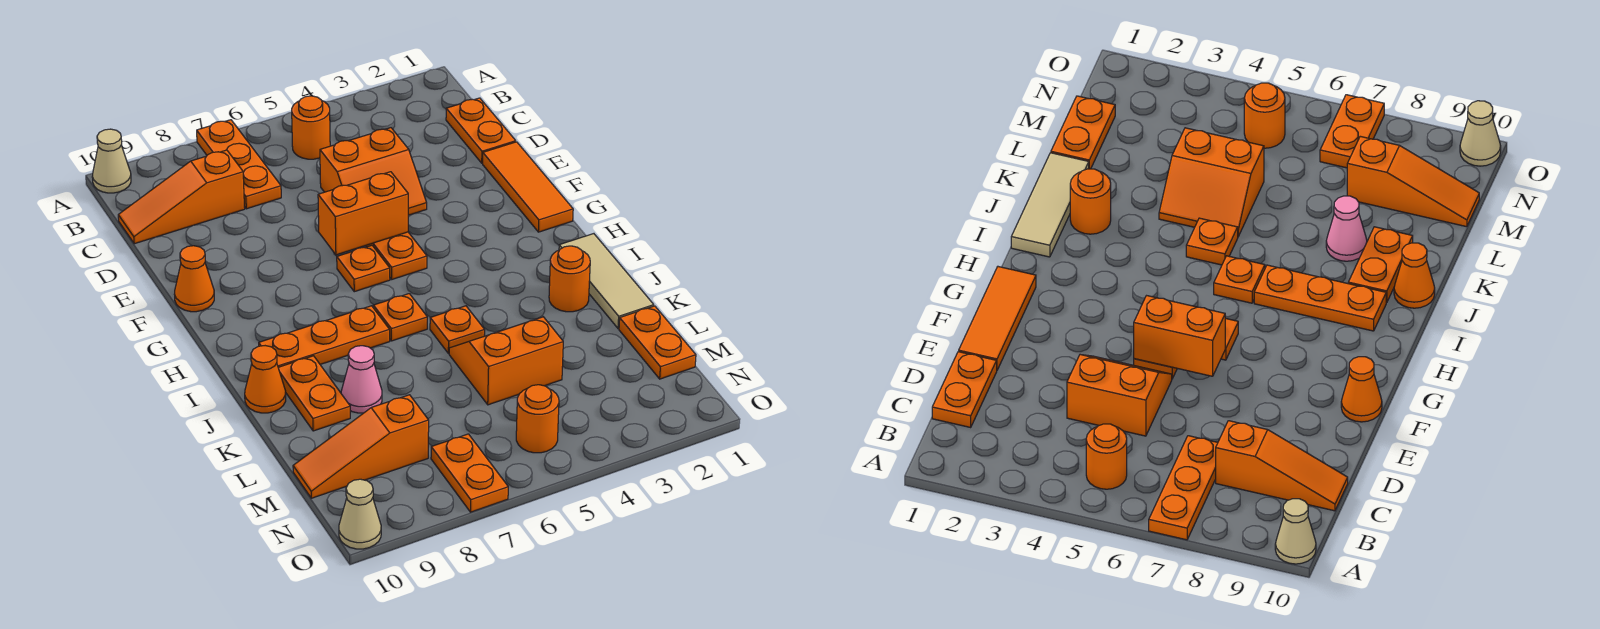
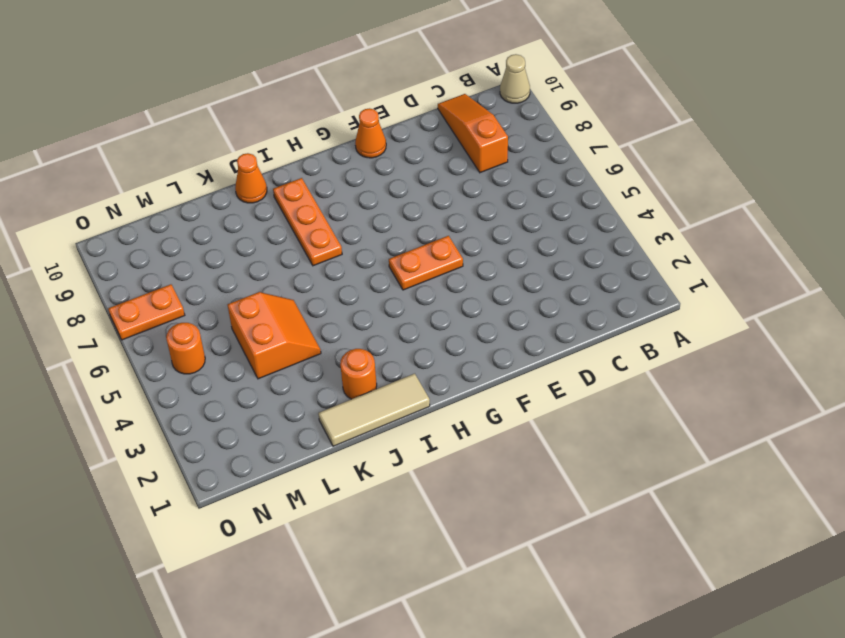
none -> orange 1x3 plate [197,120,281,209]
none -> orange 1x1 round brick [292,96,330,159]
none -> orange 1x2 plate [446,98,516,163]

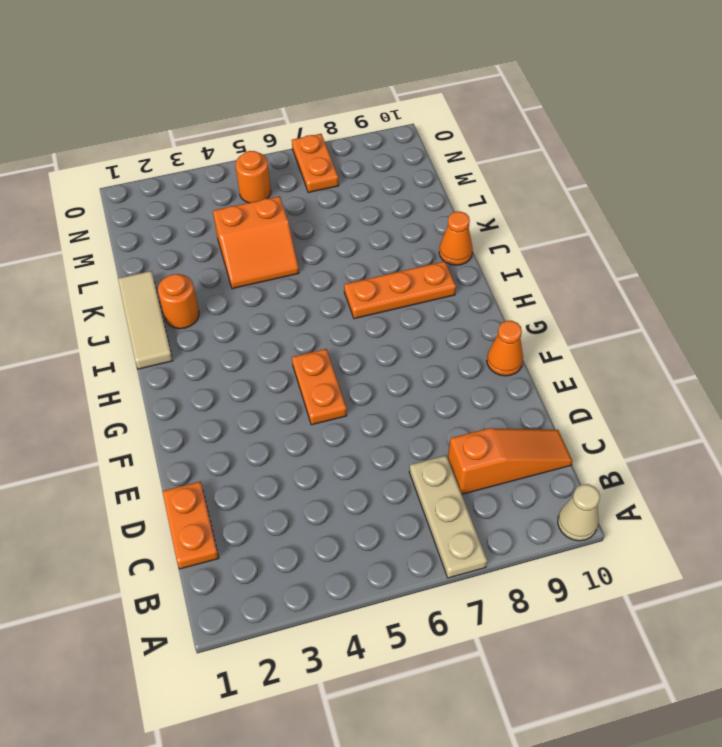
tan 1x3 plate [409,456,487,578] -> orange 1x3 plate [197,120,281,209]
none -> orange 1x1 round brick [292,96,330,159]
none -> orange 2x2 slope [320,128,427,215]
none -> orange 1x3 tile [483,142,573,232]

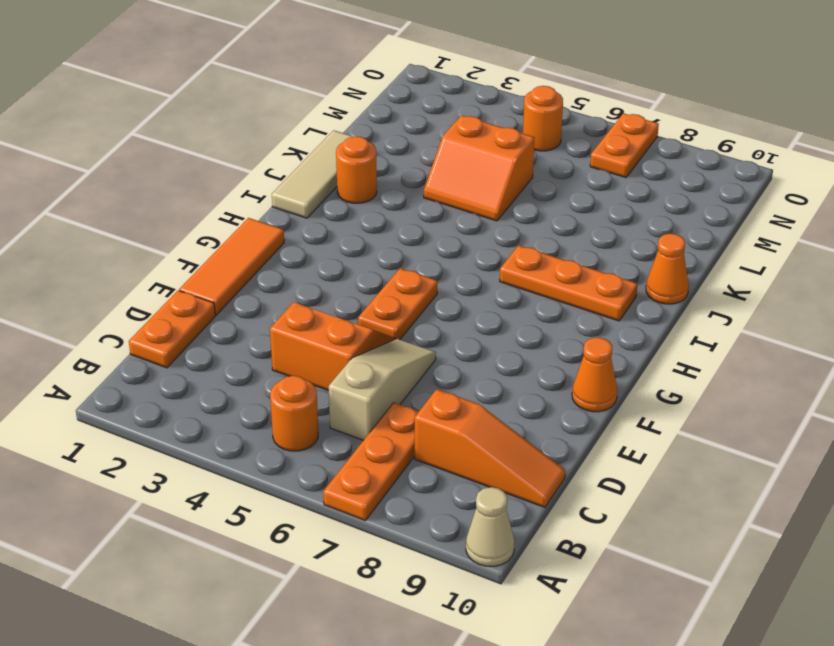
tan 1x3 slope [329,339,436,440] -> none
none -> orange 1x1 plate [337,245,390,292]
none -> orange 1x1 plate [373,294,427,341]
none -> orange 1x1 plate [430,306,485,354]

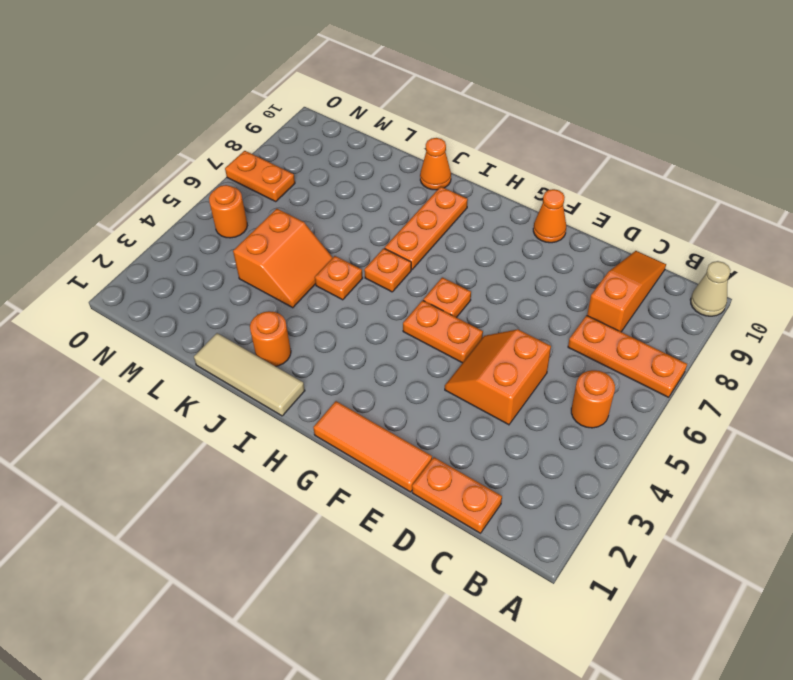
none -> orange 1x2 plate [278,356,350,431]
none -> pink 1x1 cone [341,346,382,413]
none -> orange 1x2 plate [619,306,696,379]

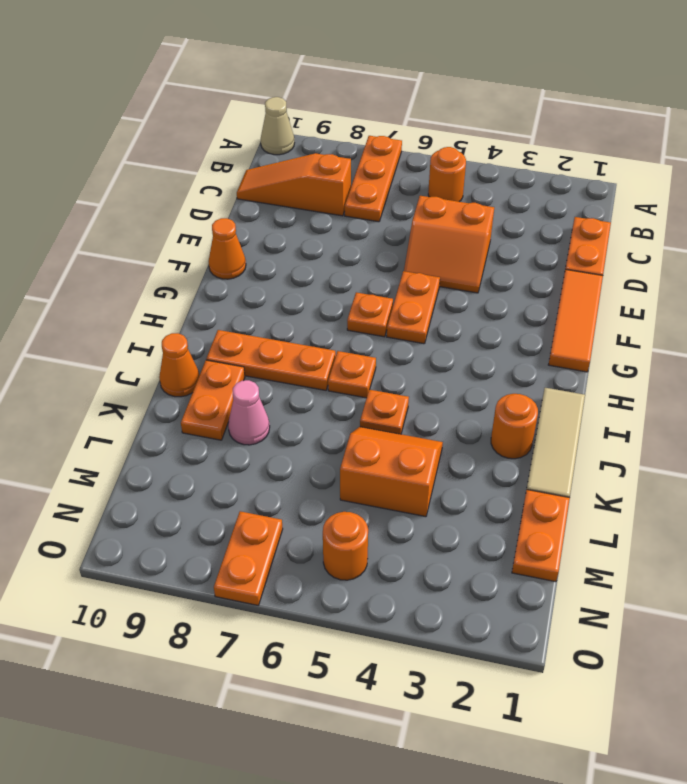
none -> orange 1x3 slope [293,395,429,498]
none -> tan 1x1 cone [339,479,381,549]
none -> orange 1x2 brick [318,172,408,255]

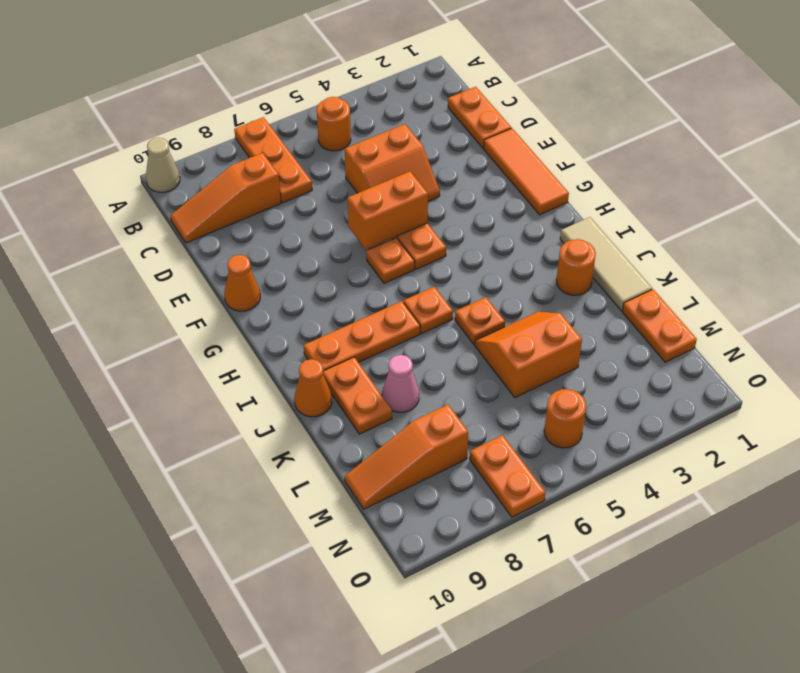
none -> tan 1x1 cone [339,479,381,549]

